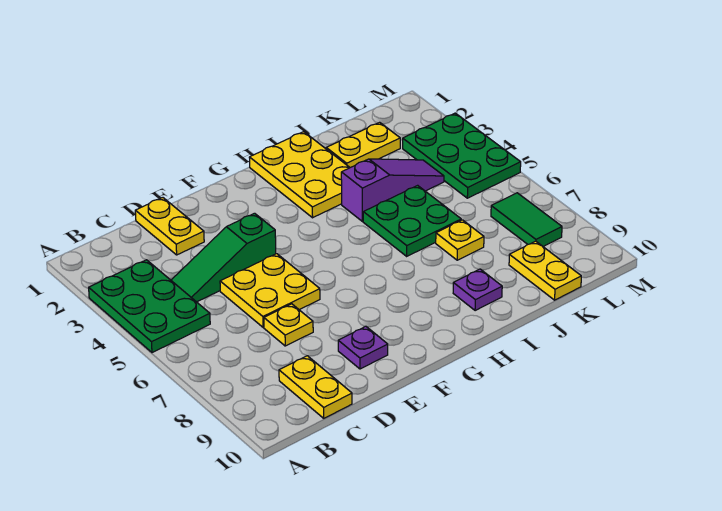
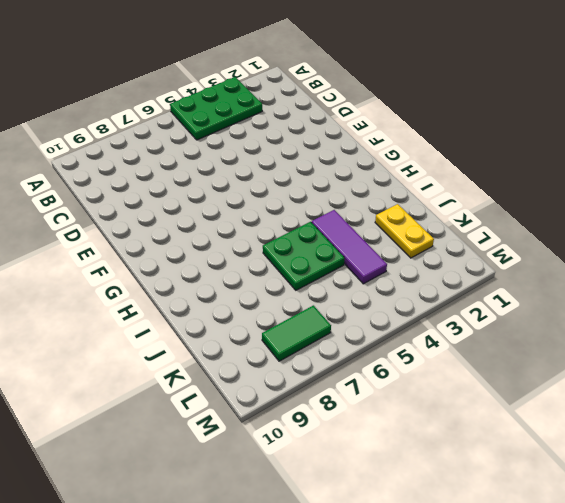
purple 1x3 tile [312,210,387,284] -> purple 1x3 slope [341,159,444,221]
none -> green 1x3 slope [171,213,276,302]
none -> yellow 1x2 plate [279,356,352,418]
none -> yellow 1x2 plate [135,198,204,255]

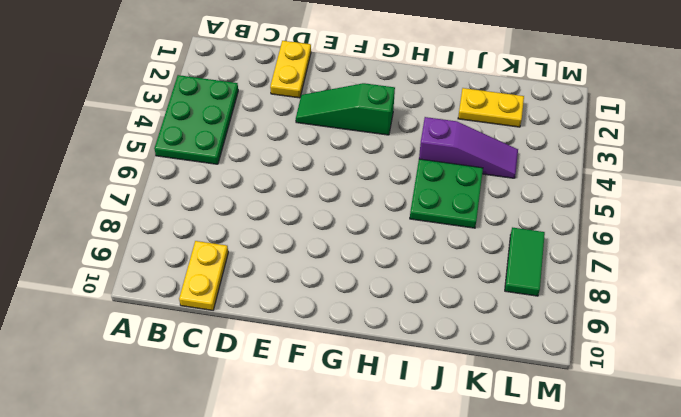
green 1x3 slope [296,83,395,135] -> green 1x3 slope moved to [171,213,276,302]
none -> yellow 2x2 plate [220,254,320,327]
none -> yellow 1x1 plate [264,304,313,346]
none -> purple 1x1 plate [338,326,388,369]

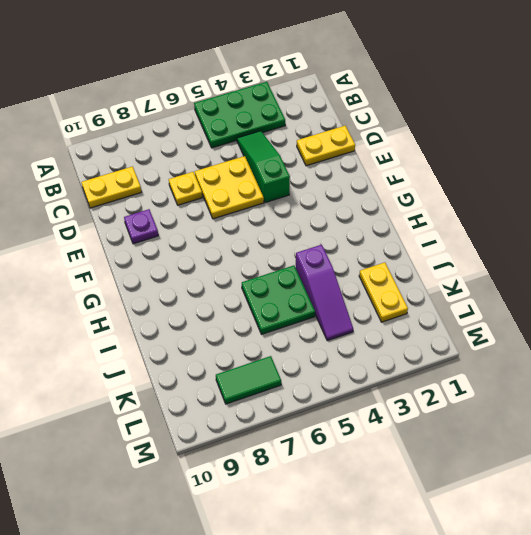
none -> yellow 2x3 plate [249,132,350,218]
none -> purple 1x1 plate [453,269,502,311]
none -> yellow 1x1 plate [436,220,484,260]

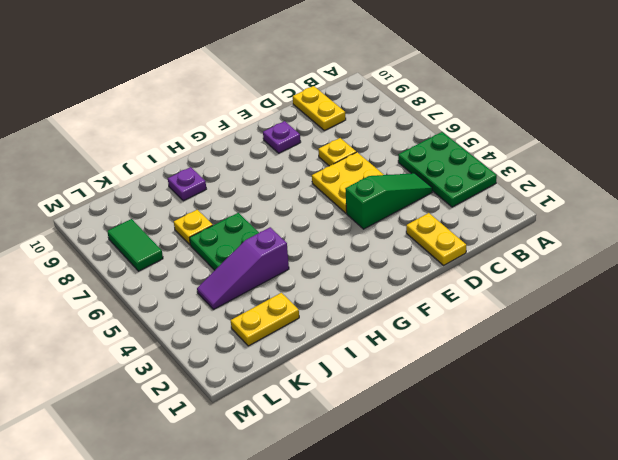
none -> yellow 2x3 plate [249,132,350,218]
none -> yellow 1x2 plate [509,241,581,300]
none -> green 2x3 plate [403,113,521,198]

